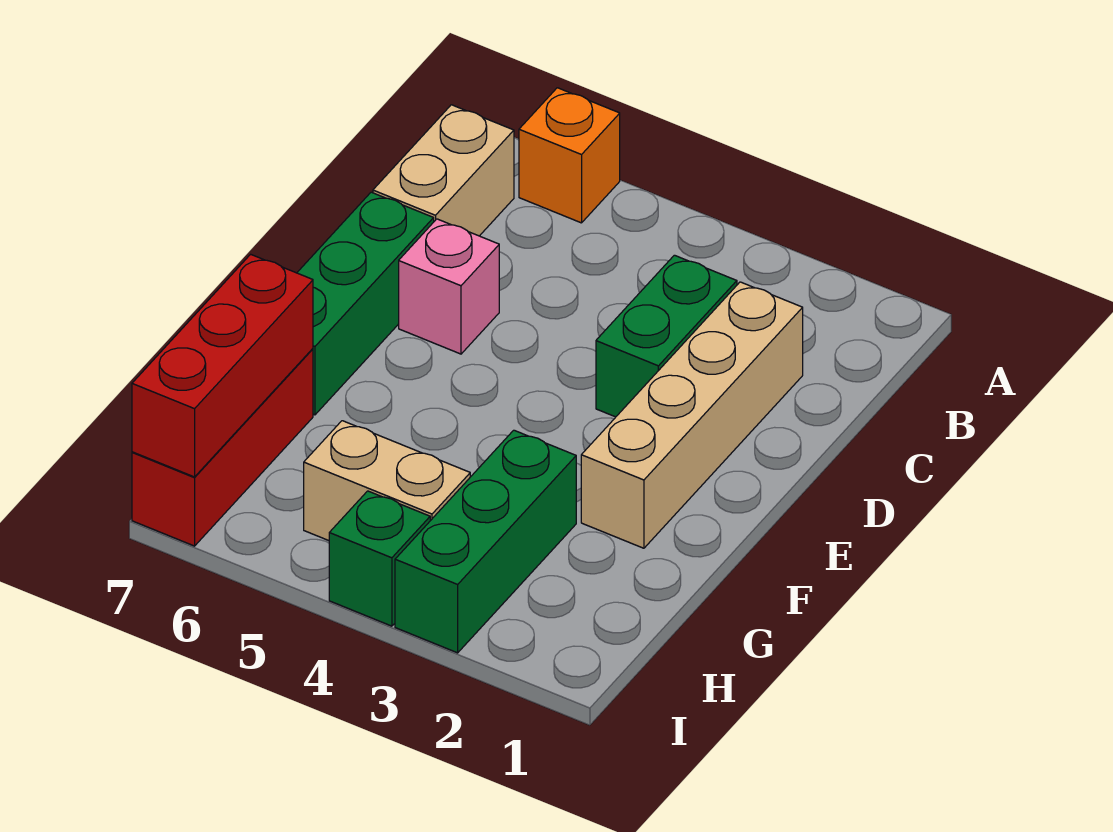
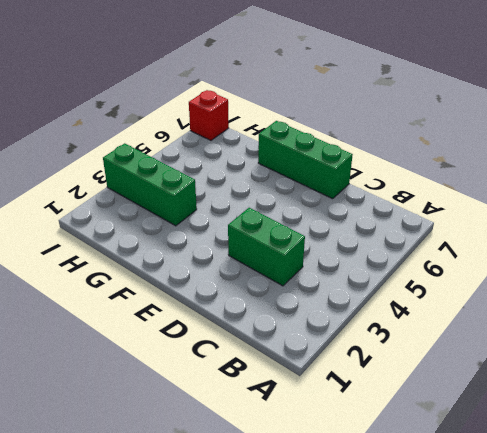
red 1x1 brick [189,90,229,140] -> red 1x3 brick [132,349,313,546]
none -> orange 1x1 brick [519,88,620,223]
none -> tan 1x2 brick [373,105,514,236]

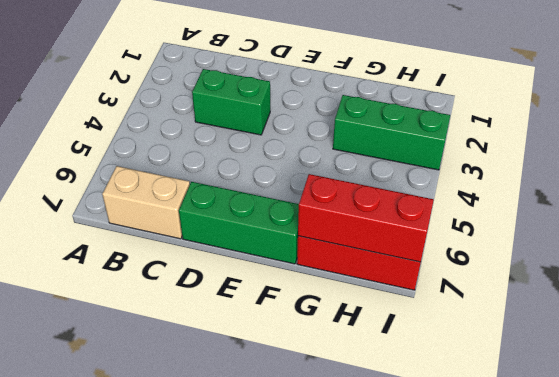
none -> orange 1x1 brick [519,88,620,223]
none -> tan 1x4 brick [581,282,803,548]

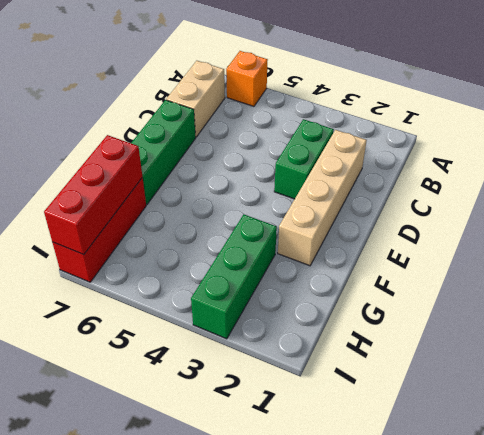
none -> pink 1x1 brick [399,219,499,354]
none -> tan 1x2 brick [304,421,470,541]

